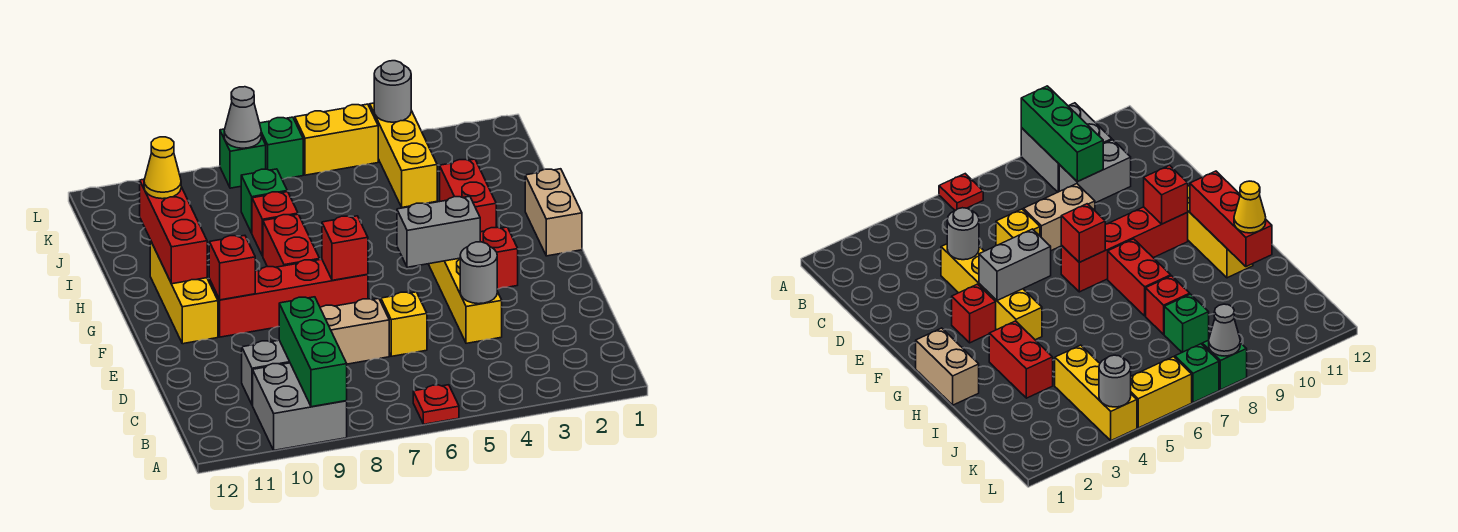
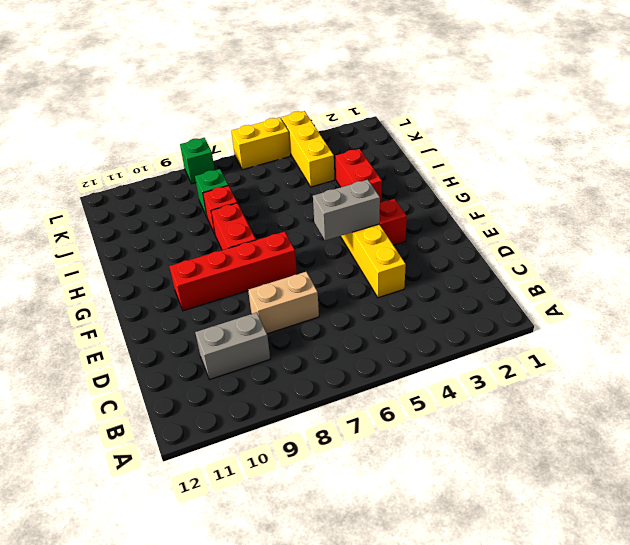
none -> red 1x1 plate [413,385,459,424]
none -> grey 2x2 brick [253,363,347,450]
none -> yellow 1x1 brick [381,292,427,356]

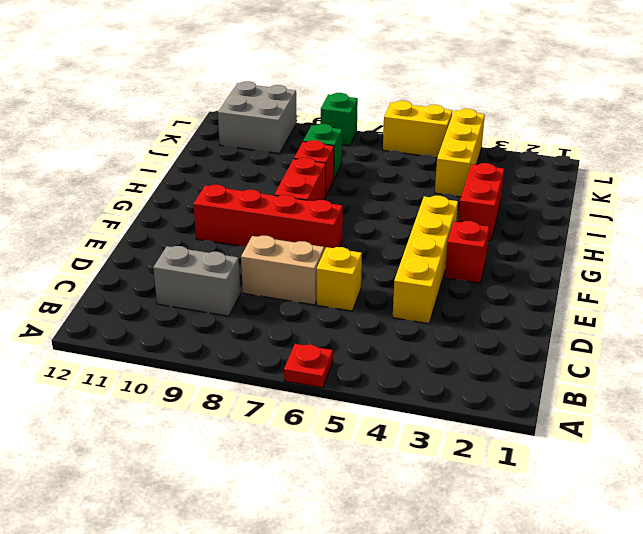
grey 2x2 brick [218,81,297,153] -> grey 2x2 brick moved to [253,363,347,450]
none -> yellow 1x3 brick [150,240,218,344]
none -> tan 1x2 brick [525,169,582,256]
none -> green 1x1 brick [260,117,303,179]

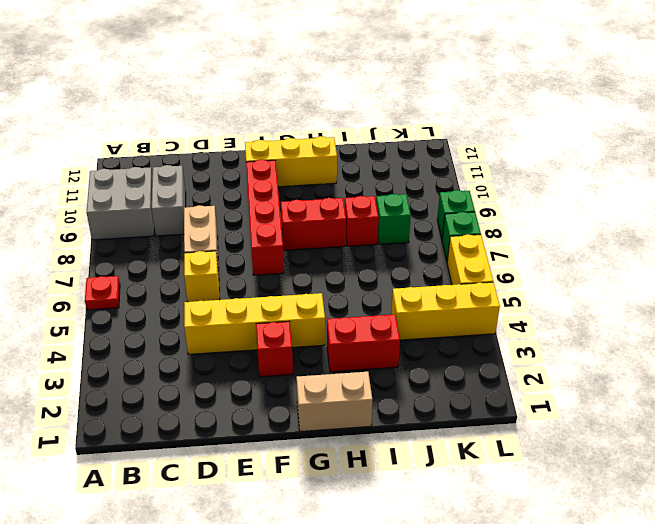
none -> green 1x3 brick [279,297,347,407]
none -> grey 1x1 round brick [460,242,497,304]
none -> grey 1x2 brick [397,196,480,267]

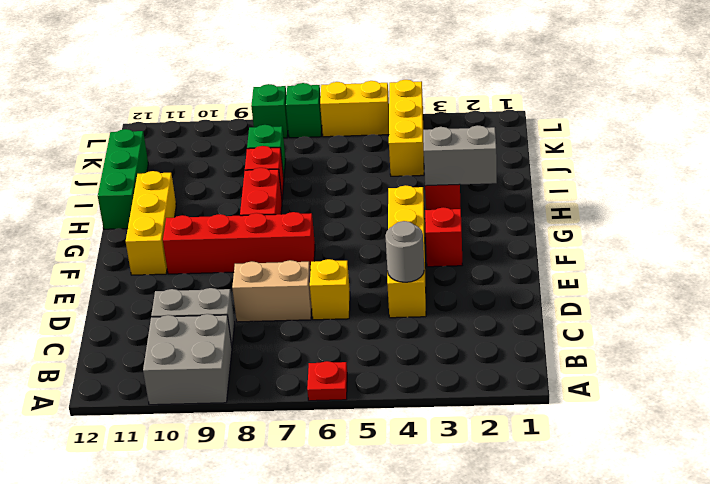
grey 1x2 brick [423,125,497,186] -> grey 1x2 brick moved to [397,196,480,267]
green 1x3 brick [98,129,148,229] -> green 1x3 brick moved to [279,297,347,407]
none -> tan 1x2 brick [525,169,582,256]
none -> red 1x1 brick [322,216,368,280]
none -> red 1x1 brick [209,235,255,300]

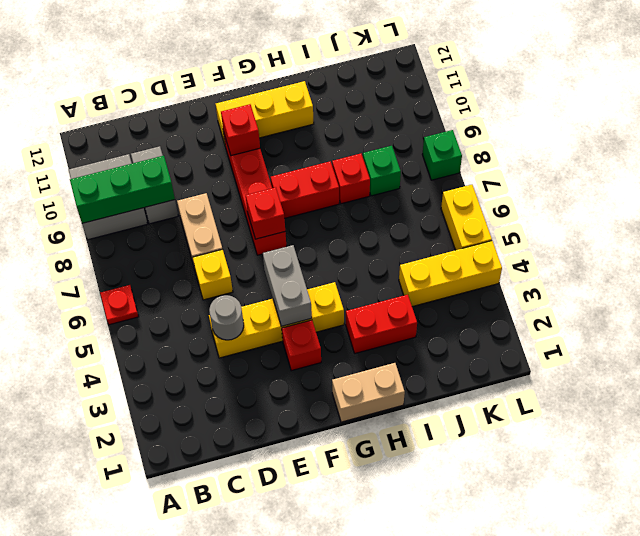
none -> green 1x1 brick [260,117,303,179]
none -> red 1x3 brick [140,179,207,284]
none -> grey 1x1 round brick [374,61,411,122]

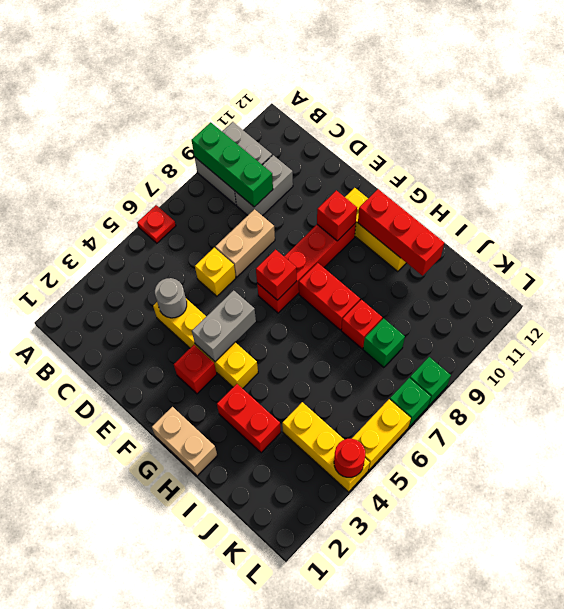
red 1x1 round brick [334,439,365,477] -> grey 1x1 round brick [374,61,411,122]
none -> grey 1x1 cone [224,87,261,148]
none -> yellow 1x1 cone [144,137,181,199]

